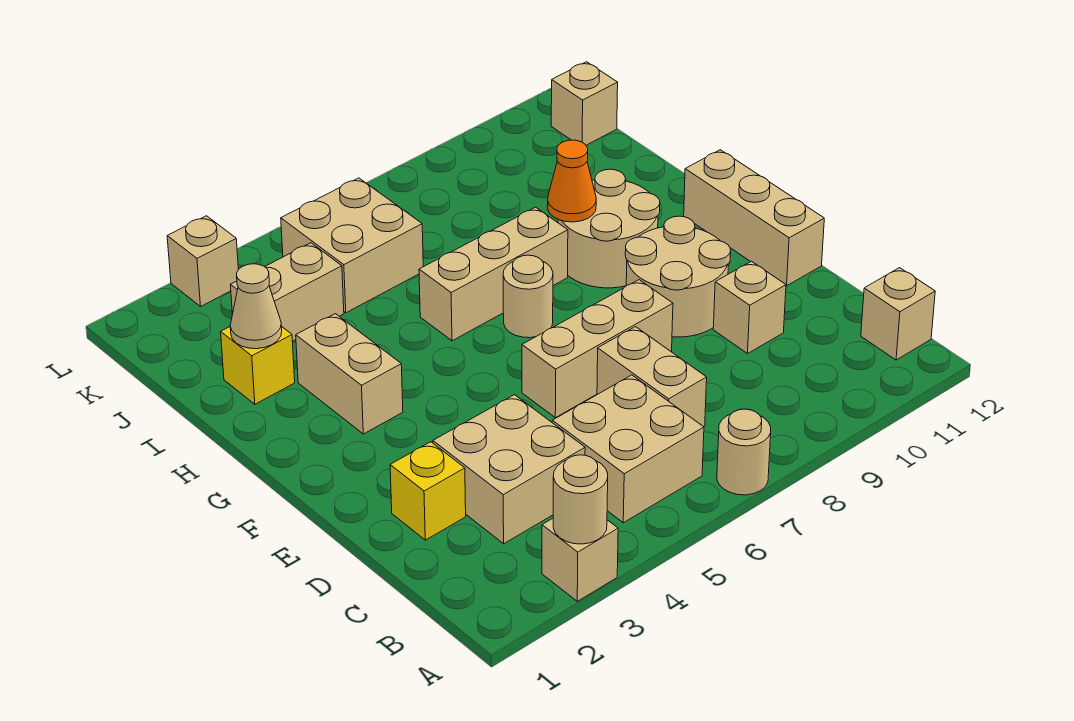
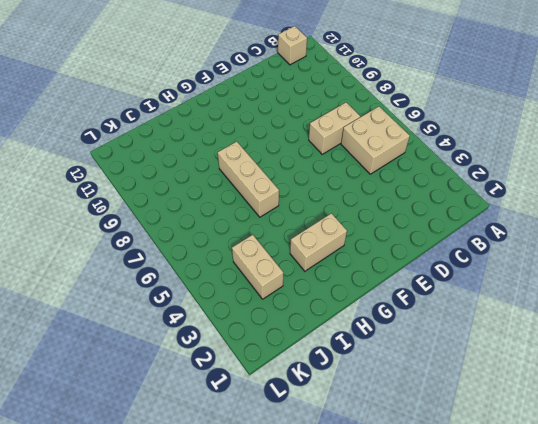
none -> tan 1x1 brick [542,518,618,601]
none -> tan 1x1 round brick [717,409,771,495]
none -> tan 2x2 brick [433,395,585,544]

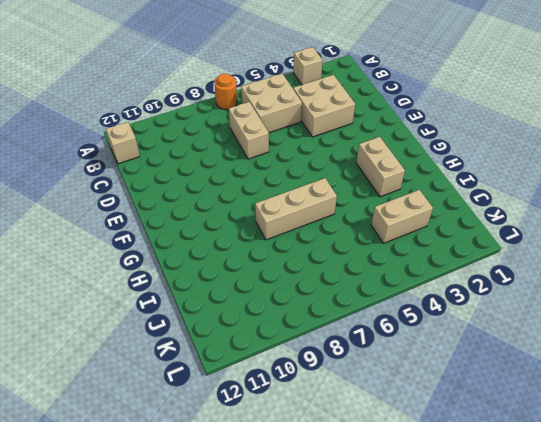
orange 1x1 round brick [214,74,237,110] -> tan 1x1 round brick [717,409,771,495]
none -> yellow 1x1 brick [390,442,466,540]
none -> tan 1x1 brick [713,261,786,354]
none -> tan 1x3 brick [522,280,673,418]

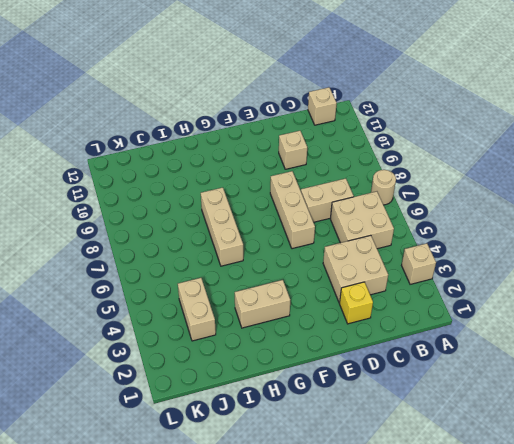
none -> tan 2x2 round brick [625,216,731,337]
none -> tan 1x3 brick [684,150,824,286]
none -> tan 1x1 round brick [503,255,553,338]

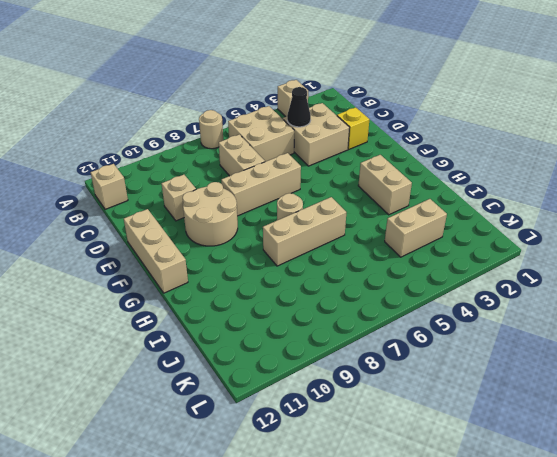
black 1x1 cone [287,87,311,127] -> none
none -> tan 2x2 round brick [558,169,660,288]
none -> yellow 1x1 brick [221,327,295,404]
none -> tan 2x2 brick [281,178,423,313]

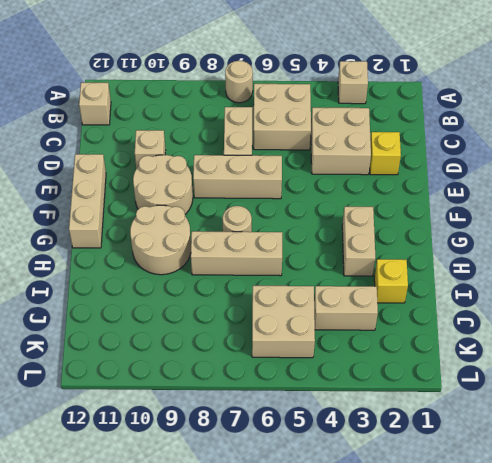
none -> tan 1x1 brick [551,62,618,145]
none -> tan 1x1 brick [167,216,238,306]
none -> tan 1x1 round brick [553,455,608,544]

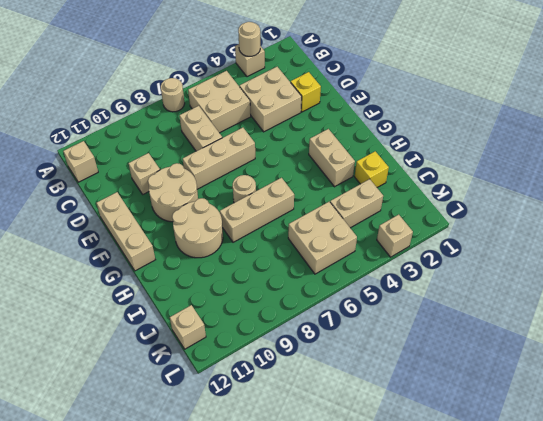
none -> orange 1x1 cone [548,140,596,222]
none -> tan 1x1 cone [230,264,282,349]

